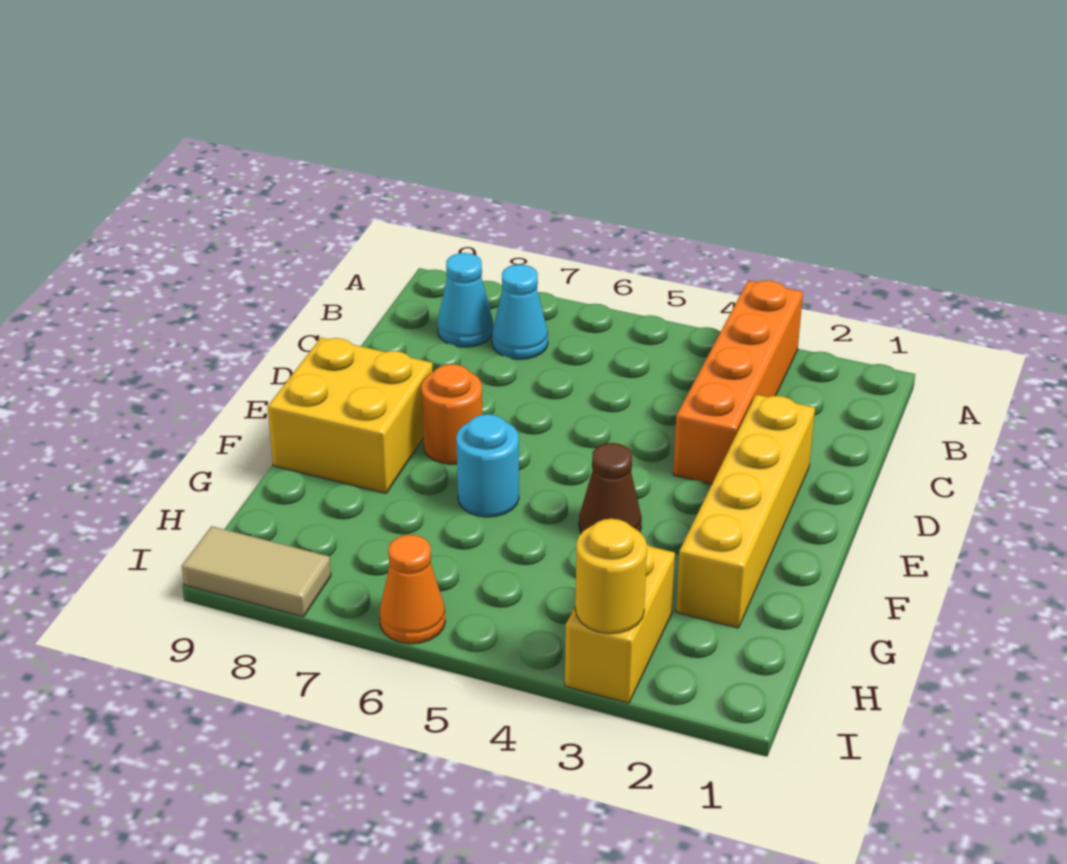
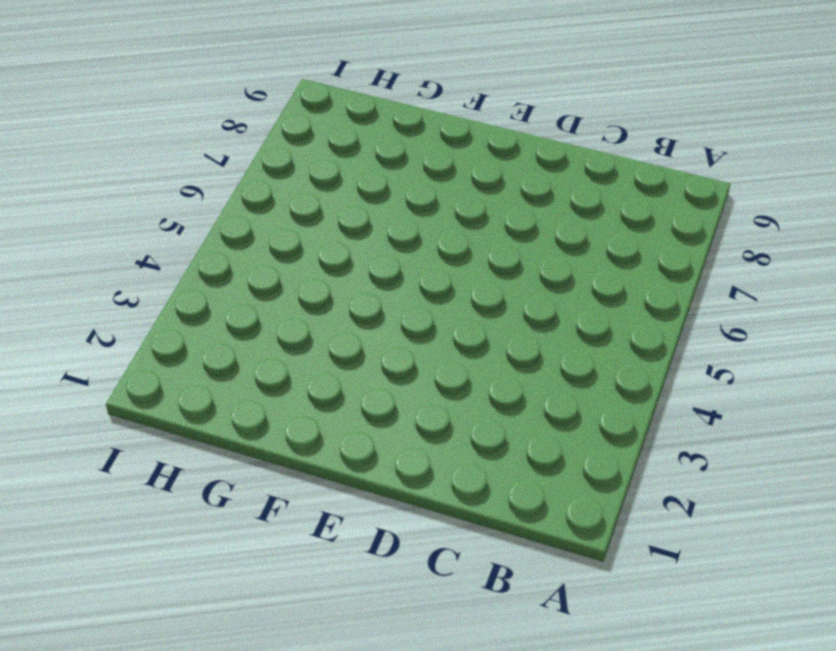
none -> orange 1x4 brick [673,280,803,484]
none -> cyan 1x1 cone [492,265,548,359]
none -> cyan 1x1 cone [438,253,493,347]

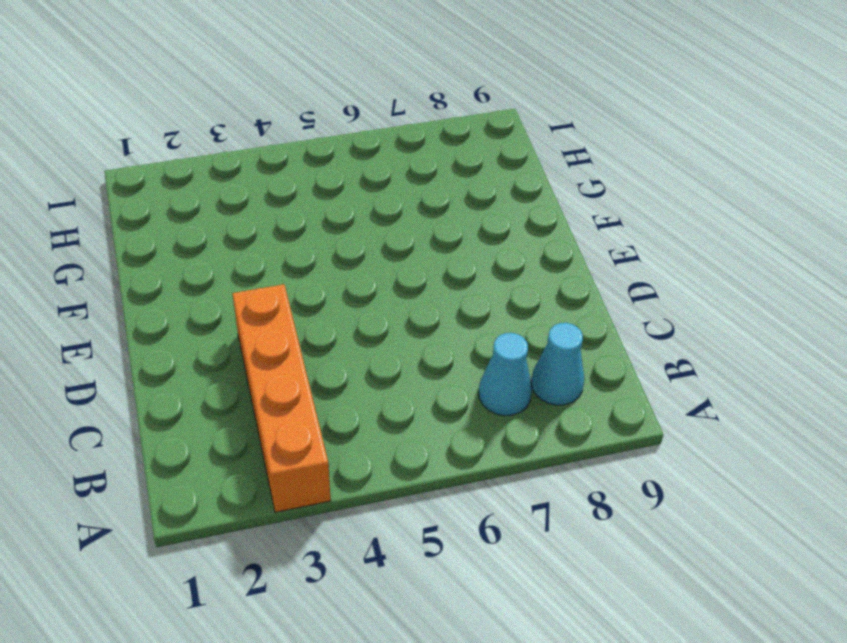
none -> yellow 1x4 brick [676,395,815,628]
none -> orange 1x1 round brick [421,364,482,464]
none -> yellow 2x2 brick [268,337,433,493]

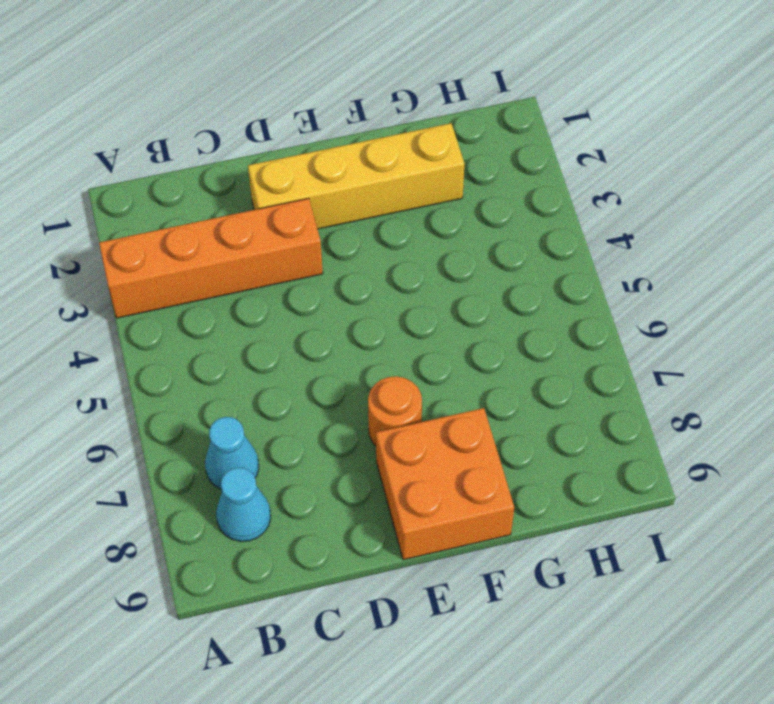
orange 2x2 brick [376,408,514,560] -> yellow 2x2 brick [268,337,433,493]
none -> brown 1x1 cone [579,443,642,533]
none -> cyan 1x1 round brick [456,414,519,517]
none -> yellow 1x2 brick [565,544,675,703]

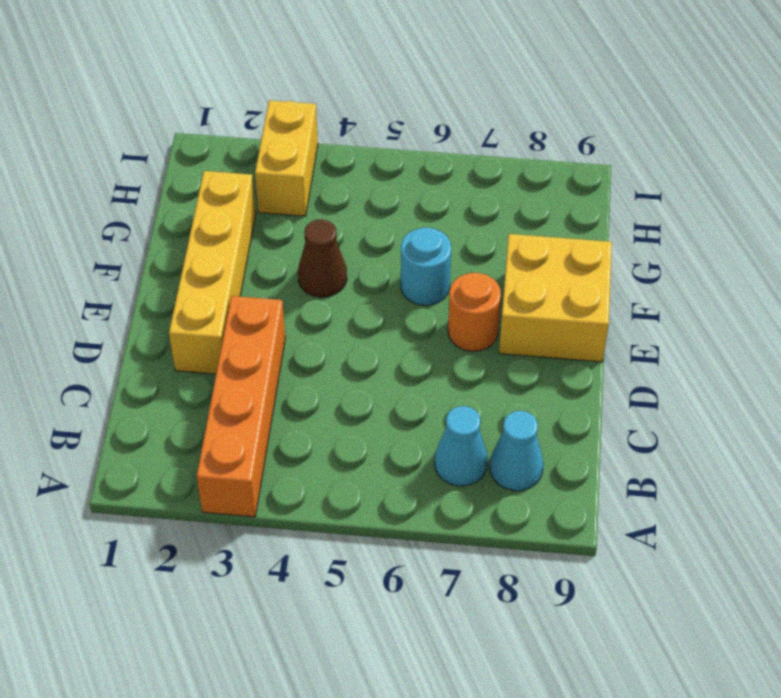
none -> orange 1x1 cone [380,535,445,644]
none -> tan 1x2 tile [182,526,331,617]
none -> yellow 1x1 round brick [575,519,647,634]

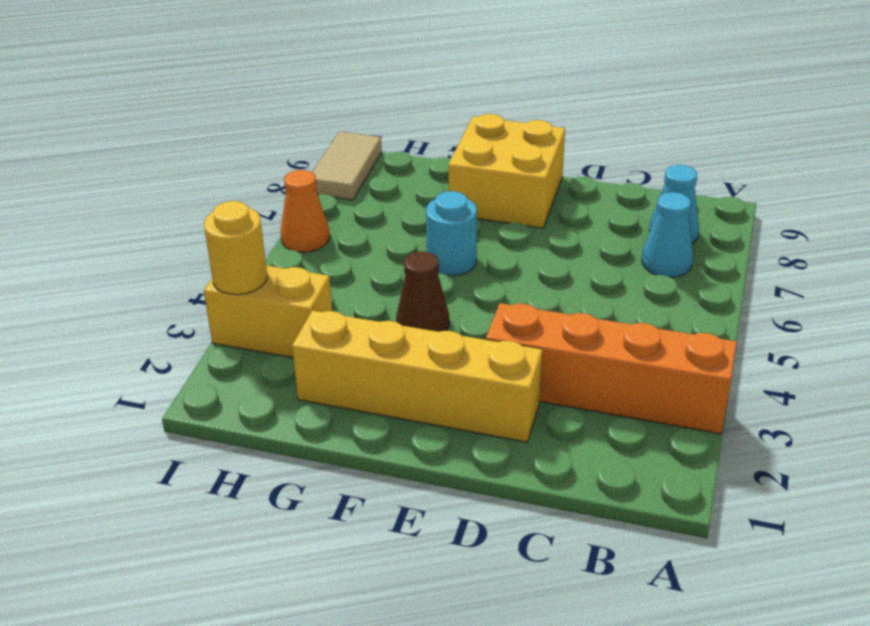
none -> orange 1x1 round brick [421,364,482,464]

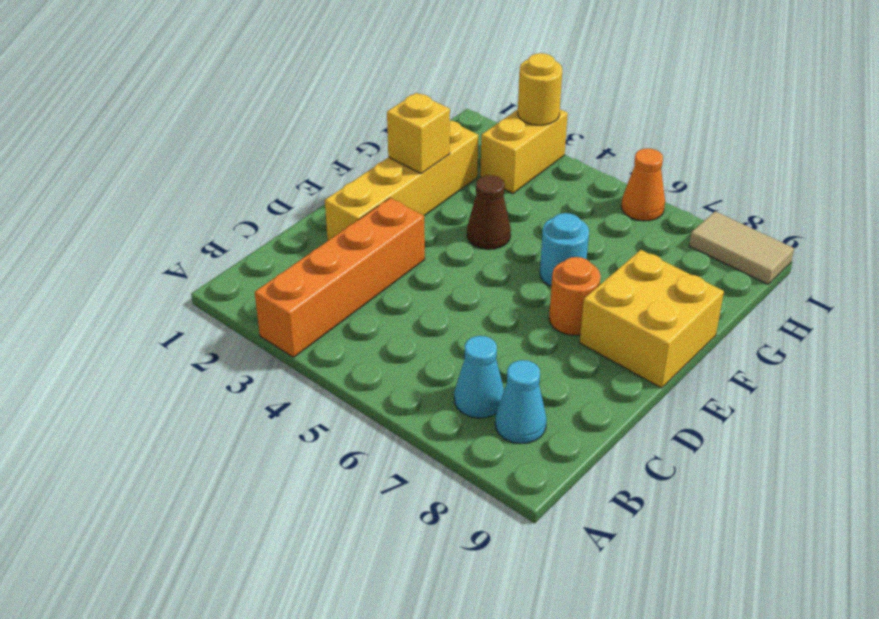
yellow 1x1 brick [387,93,450,174] -> none

